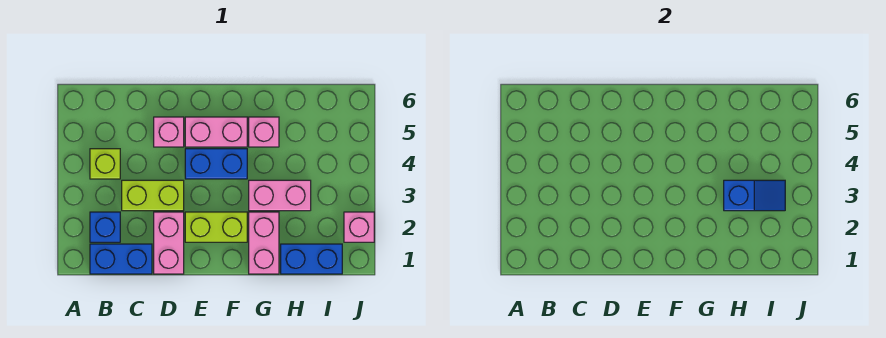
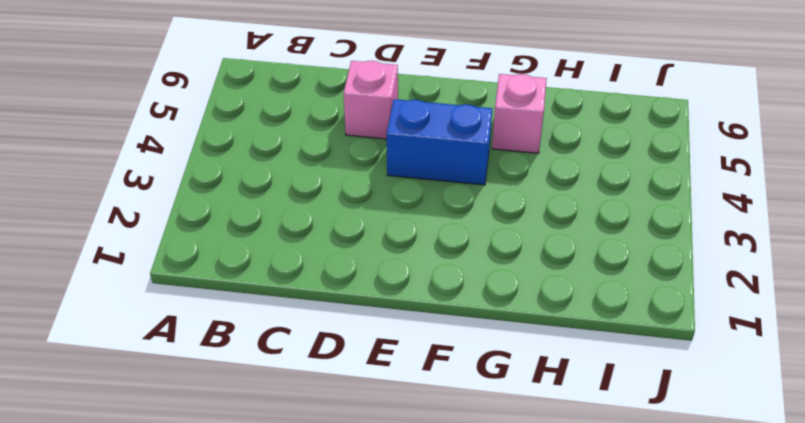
none -> blue 1x2 brick [90,244,152,274]
none -> blue 1x1 brick [90,212,120,242]
none -> lime 1x1 brick [90,149,120,179]

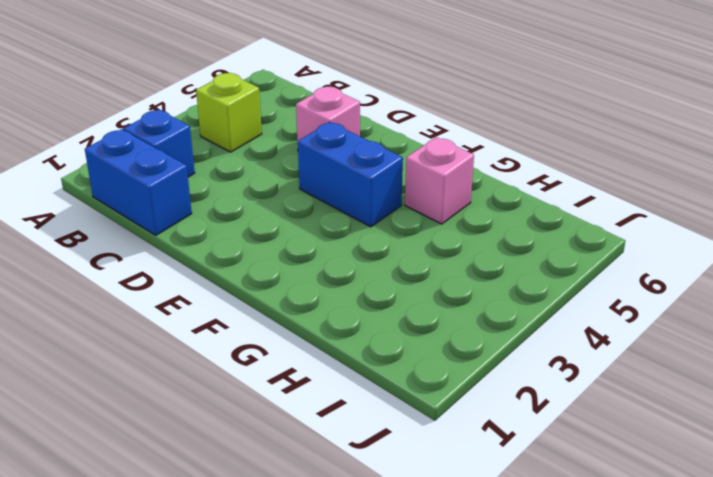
none -> lime 1x2 brick [122,180,184,211]
none -> pink 1x2 brick [154,212,184,274]
none -> lime 1x2 brick [185,212,247,242]

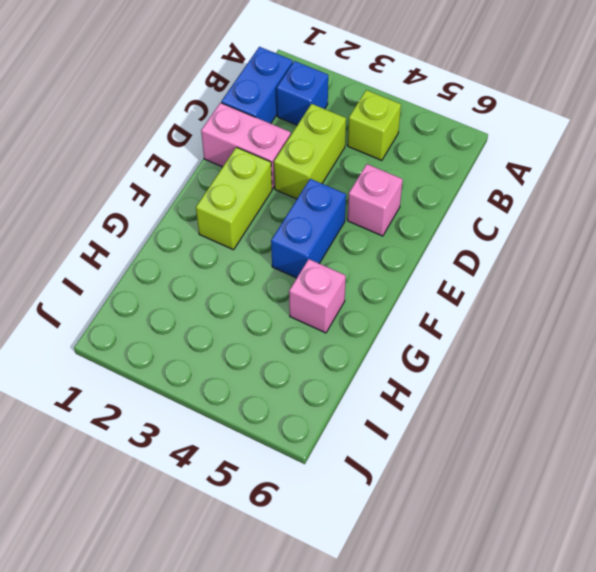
none -> pink 1x2 brick [185,117,247,147]
none -> pink 1x2 brick [249,212,279,274]
none -> pink 1x2 brick [249,180,311,211]

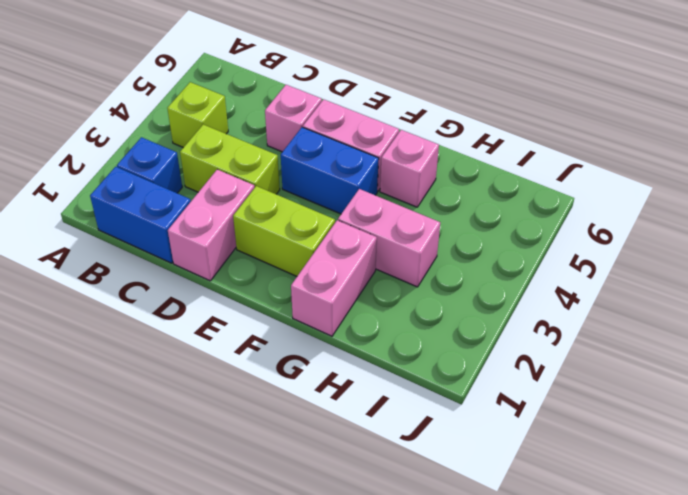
none -> blue 1x2 brick [281,244,342,274]
none -> pink 1x1 brick [344,212,374,242]
none -> blue 1x2 slope [724,180,785,211]

